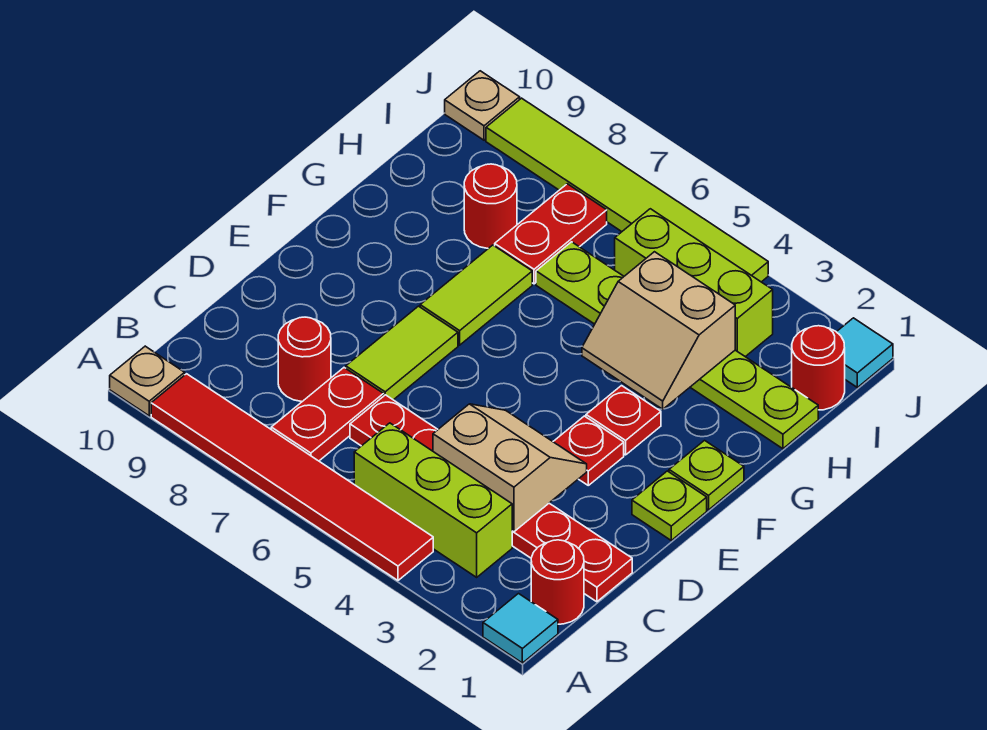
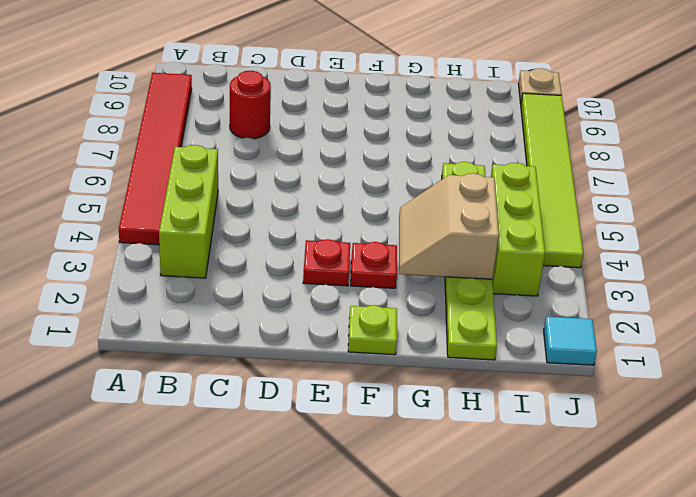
none -> cyan 1x1 tile [483,594,558,663]
none -> tan 1x1 plate [110,346,185,416]
none -> red 1x1 round brick [531,540,584,624]

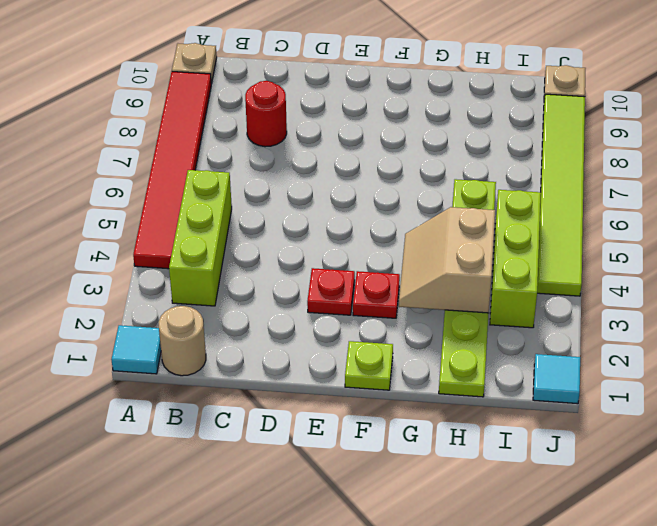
tan 1x1 round brick [159,306,206,376] -> red 1x1 round brick [531,540,584,624]
none -> red 1x2 plate [271,368,383,461]
none -> red 1x6 plate [350,395,632,602]
none -> lime 1x2 tile [346,306,458,400]

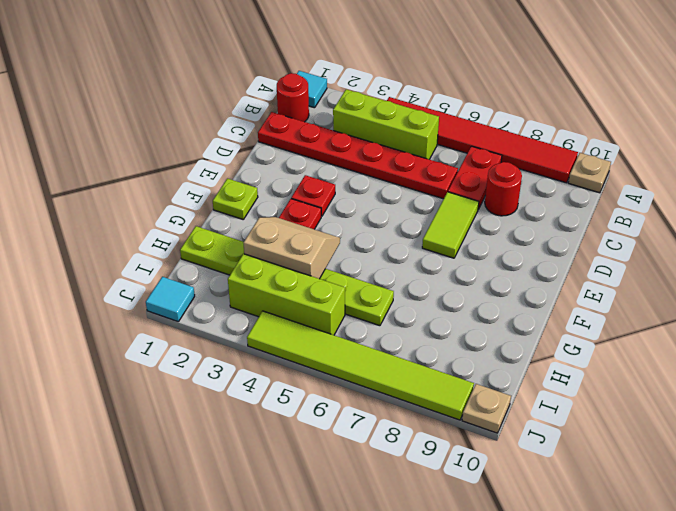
none -> lime 1x1 plate [632,471,707,540]
none -> lime 1x2 tile [420,245,532,345]
none -> red 1x2 plate [495,184,607,284]

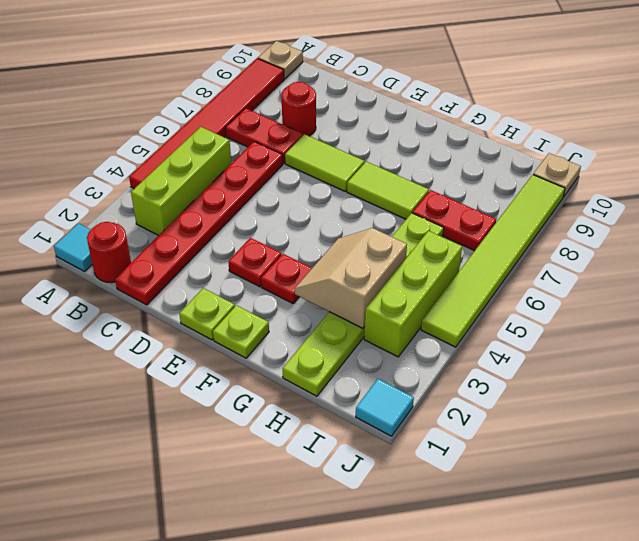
none -> red 1x1 round brick [464,164,517,248]
none -> red 1x1 round brick [792,326,845,410]
none -> tan 2x2 slope [433,404,587,532]

